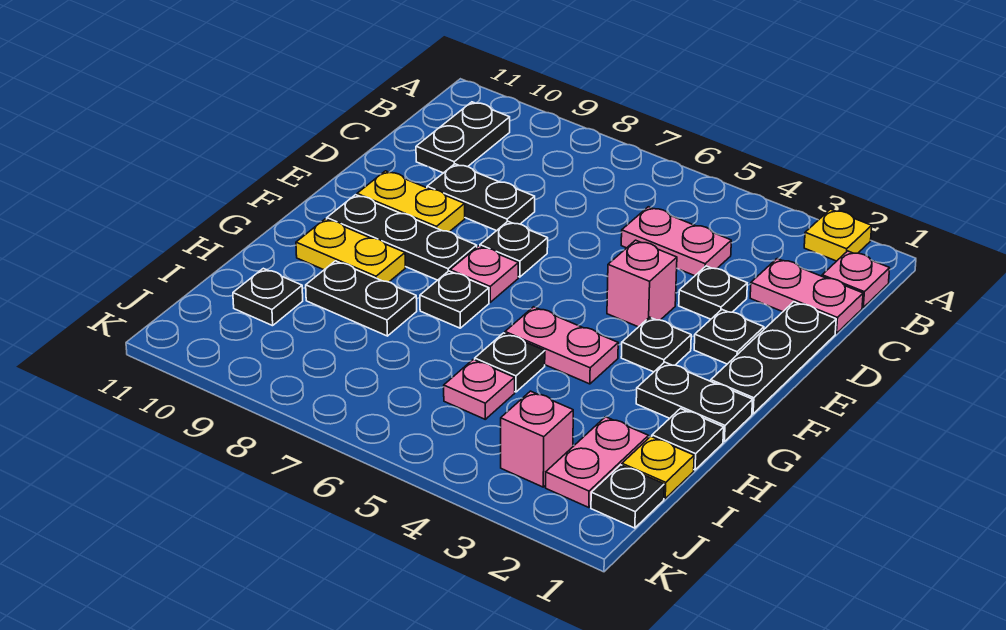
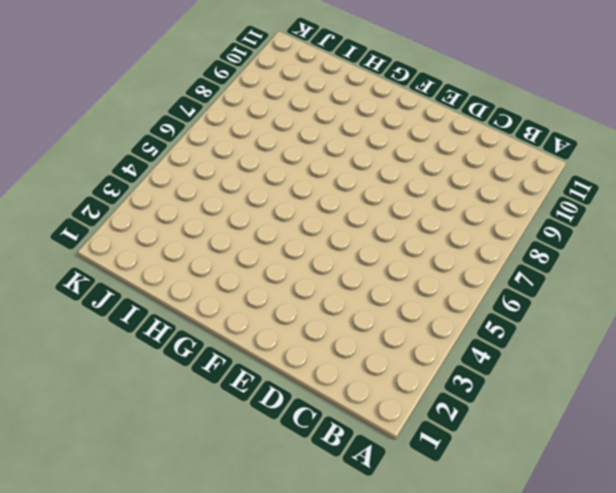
none -> yellow 1x1 plate [804,209,872,261]
none -> pink 1x1 plate [822,251,890,307]
none -> black 1x2 plate [416,102,510,173]

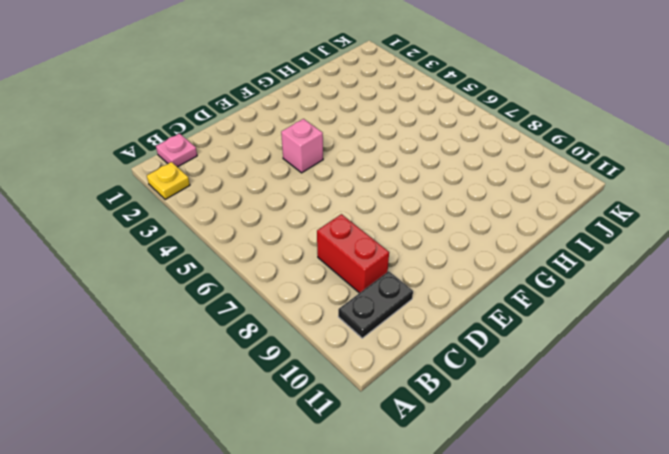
red 1x2 brick [317,214,389,293] -> none
none -> pink 1x2 plate [750,259,863,334]
none -> pink 1x2 plate [621,207,731,276]
none -> black 1x3 plate [711,302,836,414]

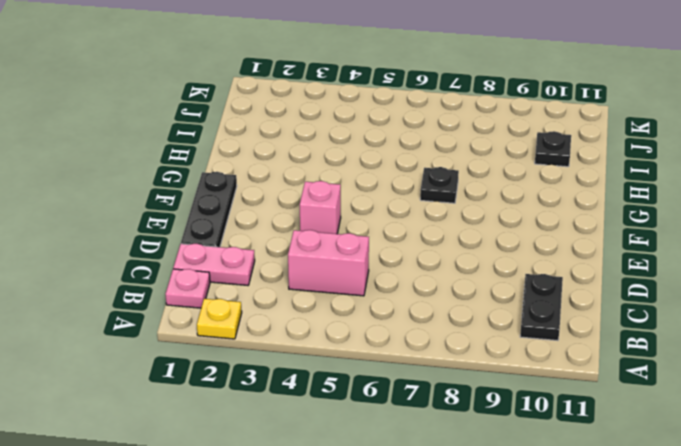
pink 1x2 brick [288,230,369,296] -> pink 1x2 plate [621,207,731,276]
none -> black 1x1 plate [679,266,747,319]
none -> black 1x2 plate [427,164,535,231]
none -> black 1x1 plate [694,310,764,364]

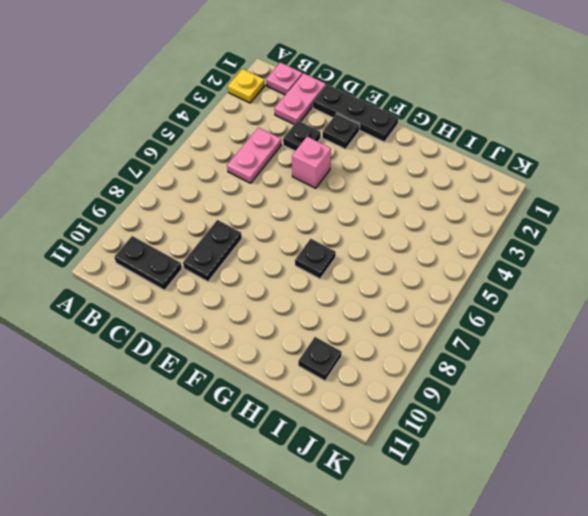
none -> black 1x1 plate [480,221,548,277]
none -> yellow 1x2 plate [357,171,465,232]
none -> black 1x1 plate [621,317,691,372]

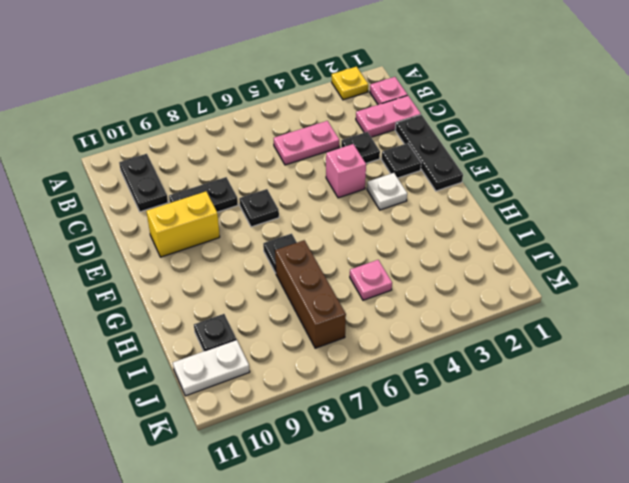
yellow 1x2 brick [146,192,220,257] -> yellow 1x2 plate [357,171,465,232]
white 1x1 plate [367,173,407,210] -> black 1x1 plate [621,317,691,372]
brown 1x3 brick [275,240,346,348] -> none
white 1x2 plate [173,340,250,396] -> none
none -> pink 1x1 plate [450,246,518,302]
none -> black 1x3 plate [327,195,477,280]
none -> black 1x2 plate [636,362,753,442]

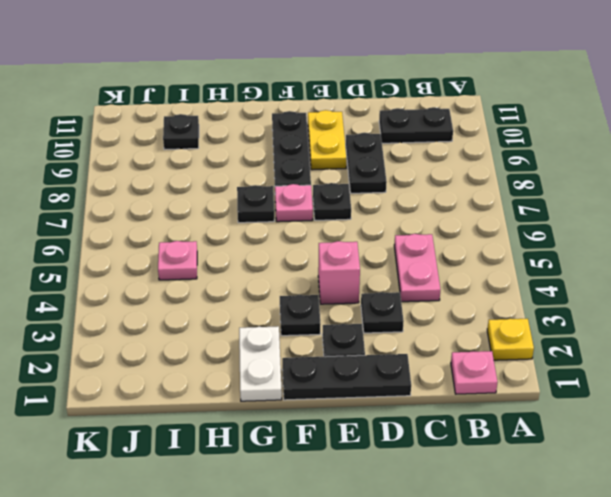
white 1x2 plate [239,326,282,401] -> black 1x2 plate [636,362,753,442]
none -> pink 1x2 plate [750,259,863,334]
none -> pink 1x2 plate [505,307,618,384]
none -> yellow 1x2 plate [296,219,405,282]

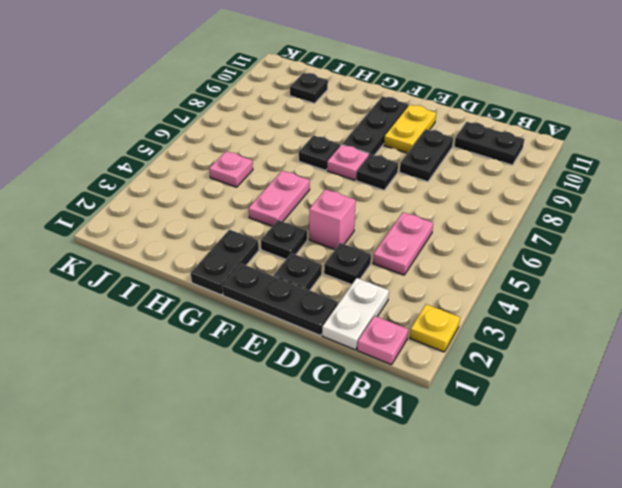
white 1x2 plate [322,278,389,350] -> pink 1x2 plate [750,259,863,334]
none -> yellow 1x2 plate [296,219,405,282]
none -> black 1x1 plate [652,409,724,470]
none -> black 1x1 plate [475,333,545,392]

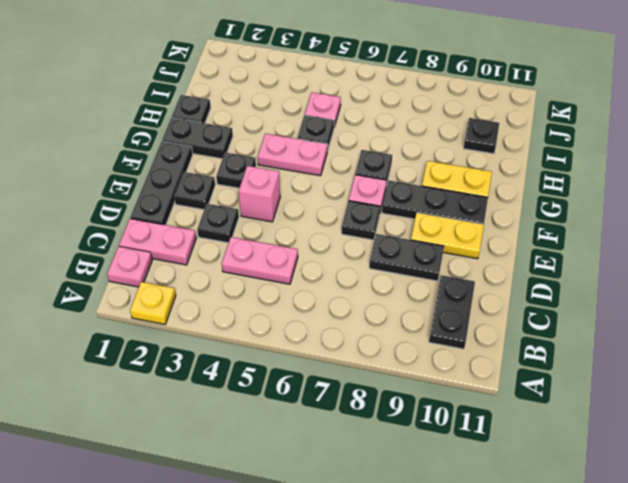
none -> black 1x2 plate [306,261,417,336]
none -> yellow 1x1 plate [622,436,694,499]
none -> pink 1x2 plate [546,417,649,508]

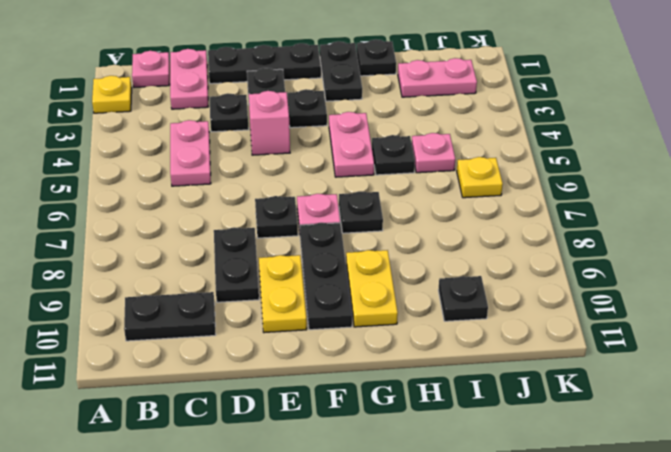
yellow 1x1 plate [457,157,503,198] -> yellow 1x1 plate moved to [622,436,694,499]
none -> black 1x2 plate [306,261,417,336]
none -> black 1x1 plate [591,465,664,528]
none -> pink 1x1 brick [501,391,573,487]

